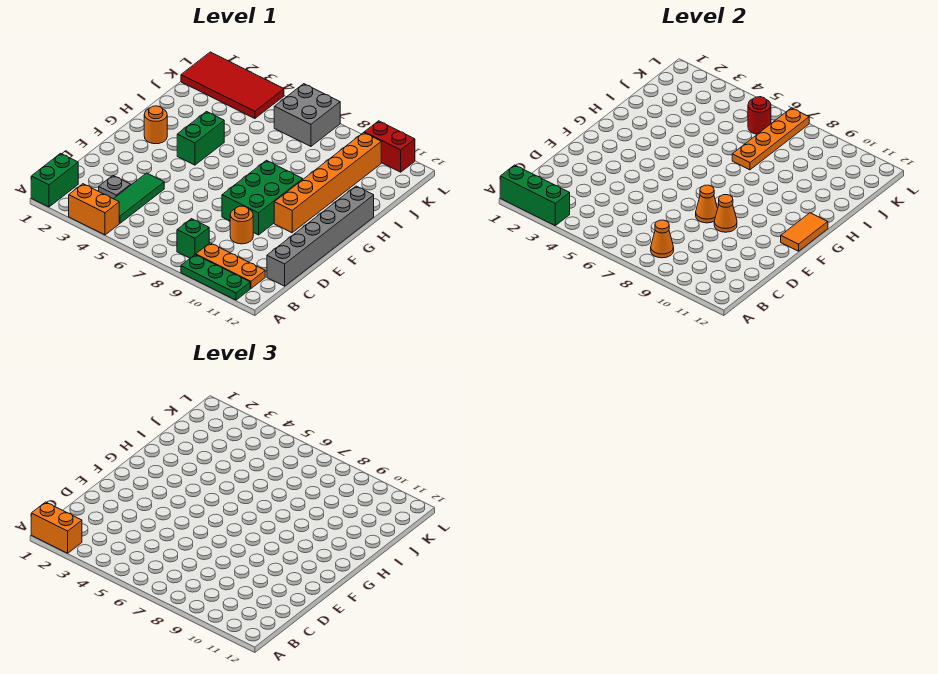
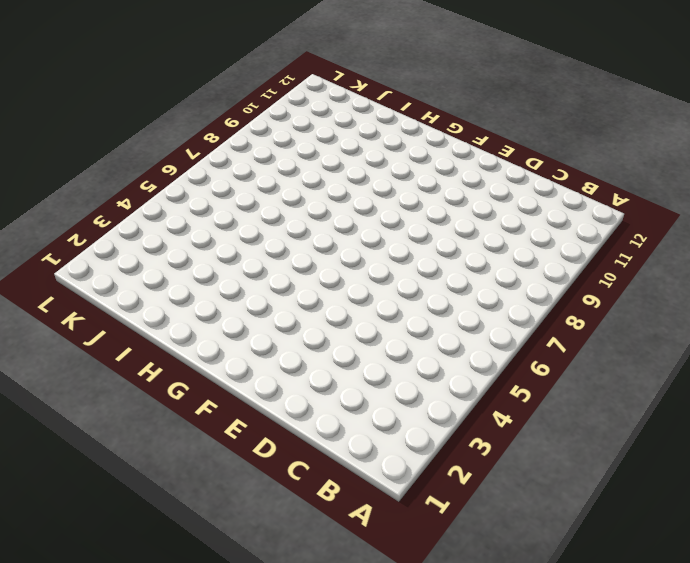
none -> green 1x2 brick [31,153,78,207]
none -> orange 1x2 brick [69,184,119,235]
none -> green 1x3 plate [181,255,250,300]

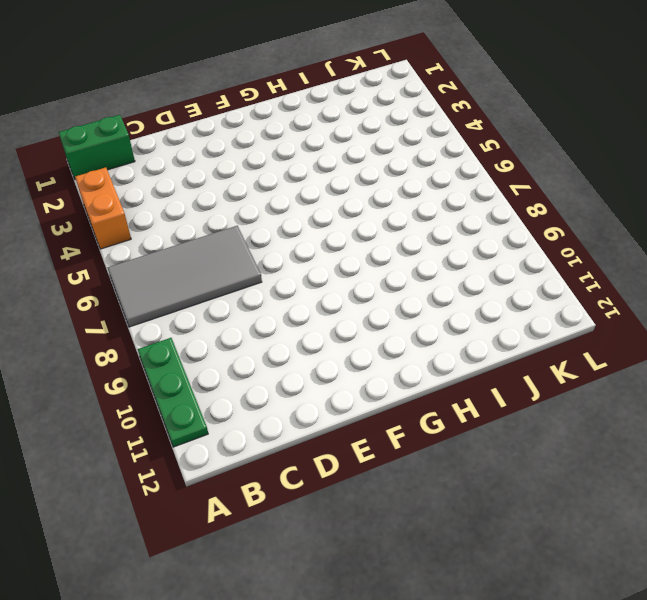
grey 2x4 tile [108,226,262,327] -> none
none -> green 1x3 tile [114,173,164,223]
none -> green 1x1 brick [177,219,209,258]
none -> orange 1x3 plate [196,243,265,288]

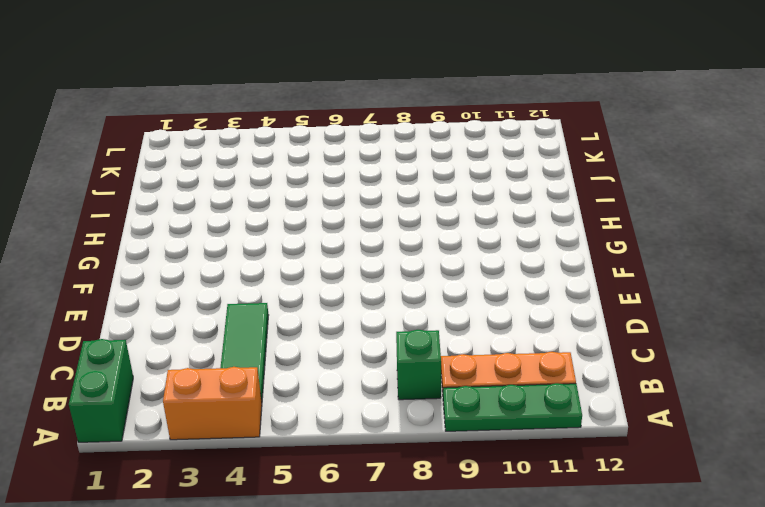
none -> grey 1x1 plate [99,176,131,199]
none -> grey 1x6 brick [267,186,374,286]
none -> orange 1x1 round brick [230,206,253,244]

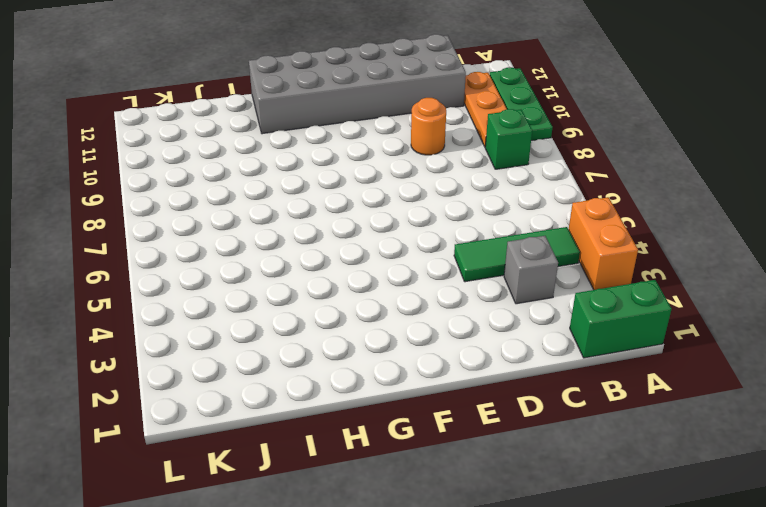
grey 1x1 brick [504,236,558,304] -> grey 1x1 plate [99,176,131,199]
grey 2x6 brick [249,34,466,134] -> grey 1x6 brick [267,186,374,286]
none -> green 2x3 brick [222,160,303,235]
none -> orange 1x6 brick [274,133,381,233]
none -> orange 1x1 round brick [144,106,167,144]

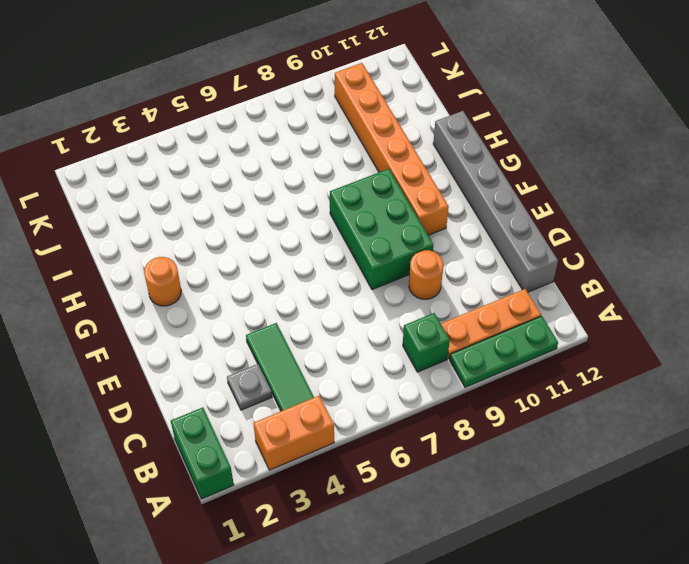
none -> green 1x2 brick [177,112,224,165]
none -> red 2x4 tile [181,52,284,119]
none -> grey 2x2 brick [274,84,340,146]

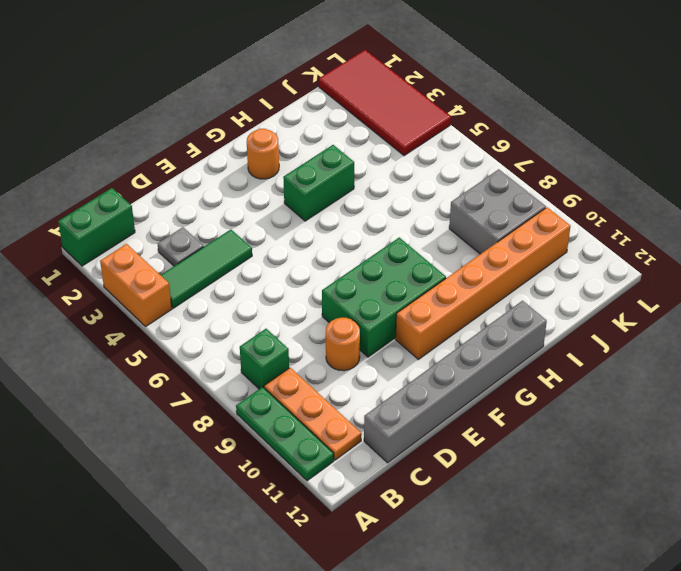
grey 2x2 brick [449,169,546,254] -> grey 2x2 brick moved to [274,84,340,146]
none -> red 1x2 brick [364,121,415,172]
none -> green 1x3 brick [500,165,570,226]
none -> orange 1x1 cone [651,220,674,258]

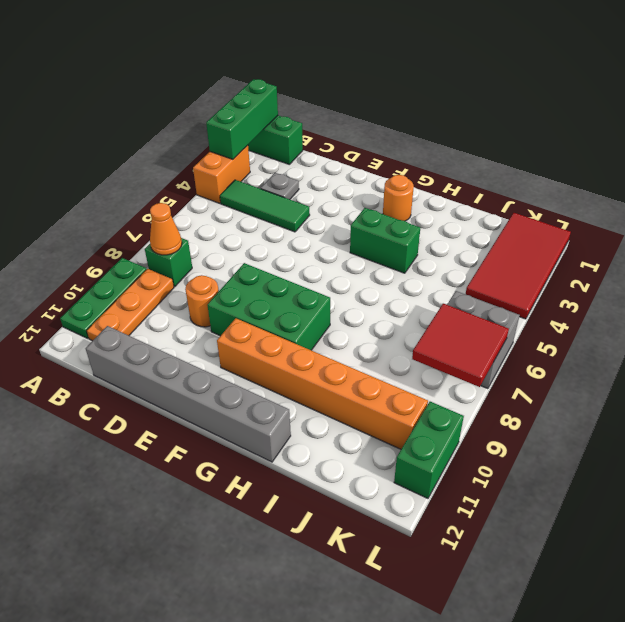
red 2x2 tile [412,304,509,387] -> orange 1x4 plate [732,108,809,170]
green 1x2 brick [394,402,464,498] -> red 1x2 brick [364,121,415,172]
none -> orange 1x1 cone [696,185,718,223]
none -> orange 1x1 cone [714,195,737,232]
none -> orange 1x2 tile [781,213,828,251]

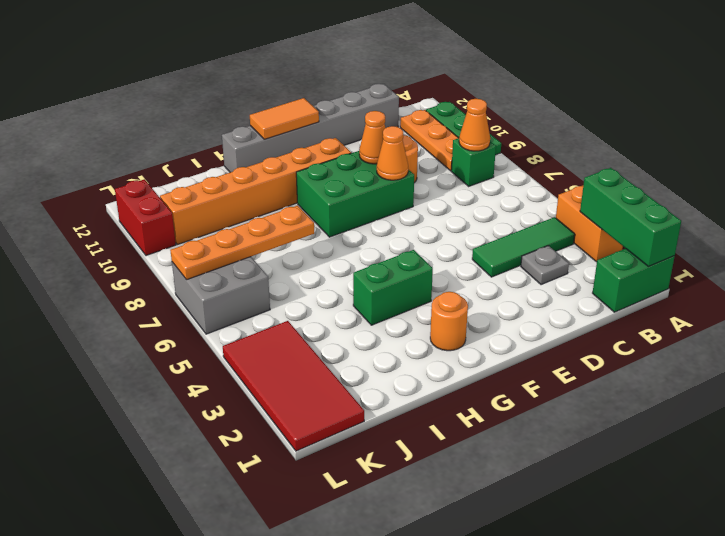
none -> red 1x1 round brick [748,97,771,134]
none -> orange 1x2 brick [31,502,82,553]

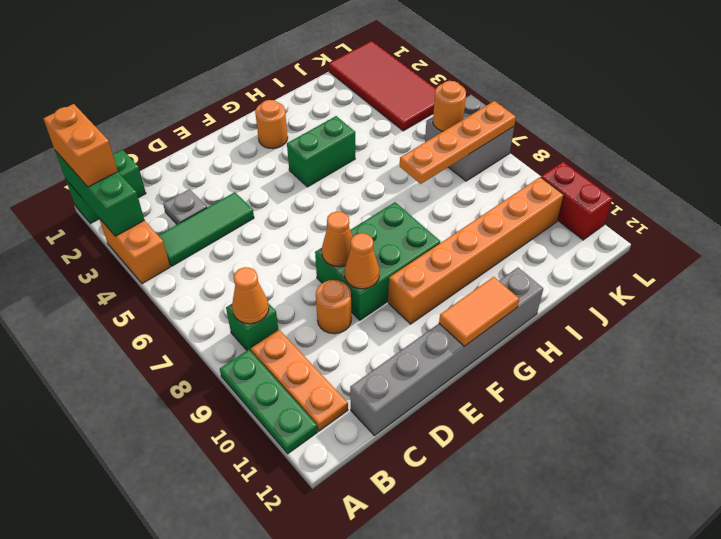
orange 1x1 round brick [433,81,466,131] -> red 1x1 round brick [748,97,771,134]

